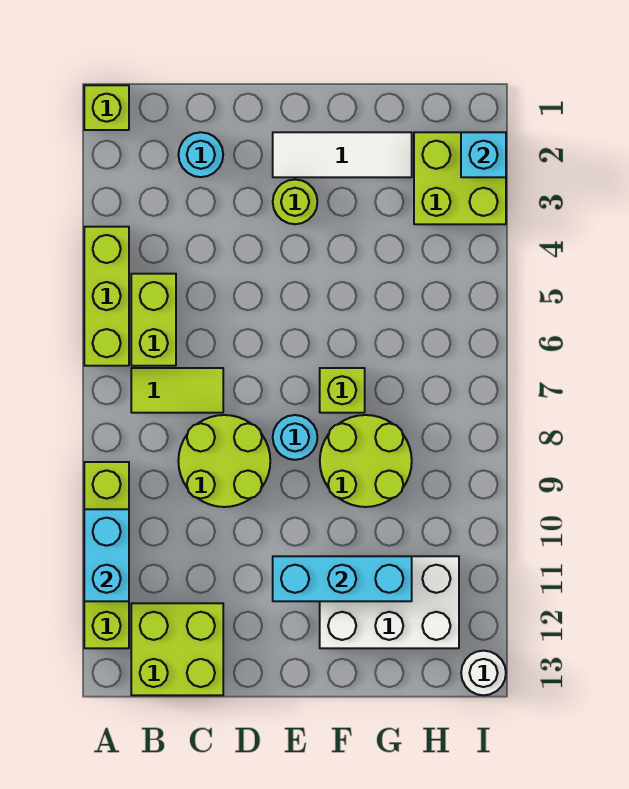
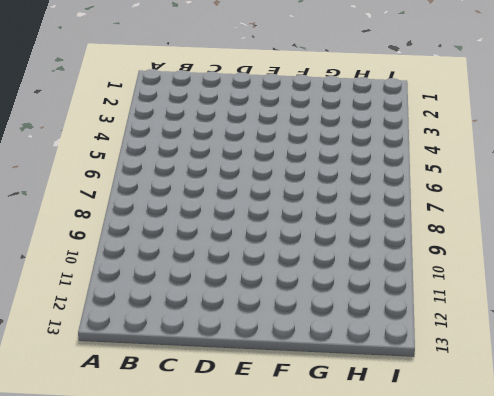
none -> lime 1x1 brick [84,85,129,130]
none -> lime 1x3 brick [84,227,129,366]
none -> lime 1x4 brick [84,462,129,648]

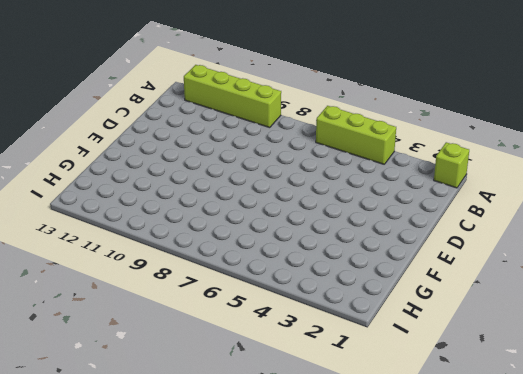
none -> lime 1x2 brick [131,274,176,366]
none -> lime 1x2 tile [131,368,223,413]
none -> lime 2x2 brick [131,603,223,695]

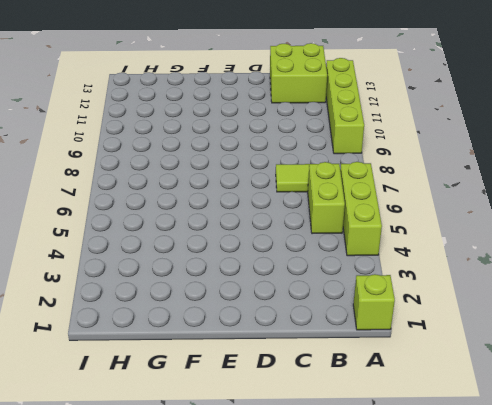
none -> cyan 1x1 round brick [178,132,223,177]
none -> lime 2x2 round brick [178,415,270,507]
none -> white 1x3 tile [273,132,412,177]

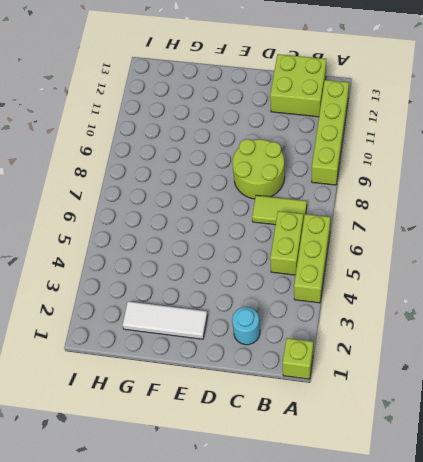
none -> lime 1x1 round brick [273,180,317,224]
none -> cyan 1x1 round brick [273,415,317,460]
none -> lime 1x1 brick [320,368,365,413]

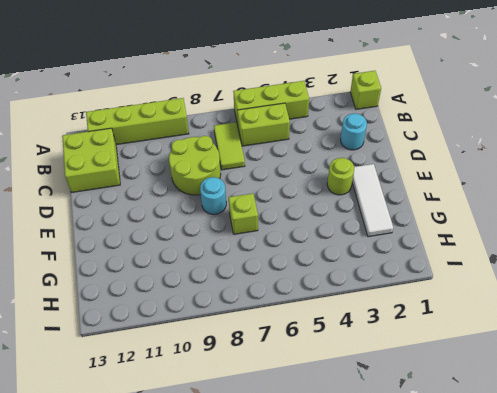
none -> lime 2x2 round brick [320,415,412,507]
none -> white 2x3 brick [320,556,459,648]
none -> lime 2x2 brick [414,132,506,224]

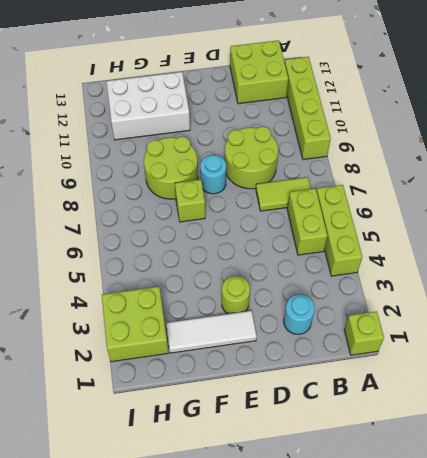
none -> white 1x1 round brick [461,651,506,695]
none -> cyan 1x2 brick [84,509,129,601]
none -> cyan 1x3 brick [273,556,412,601]

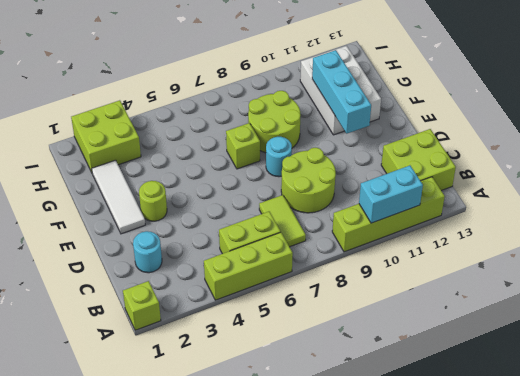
none -> white 1x1 round brick [461,651,506,695]
none -> cyan 1x1 brick [461,132,506,177]

